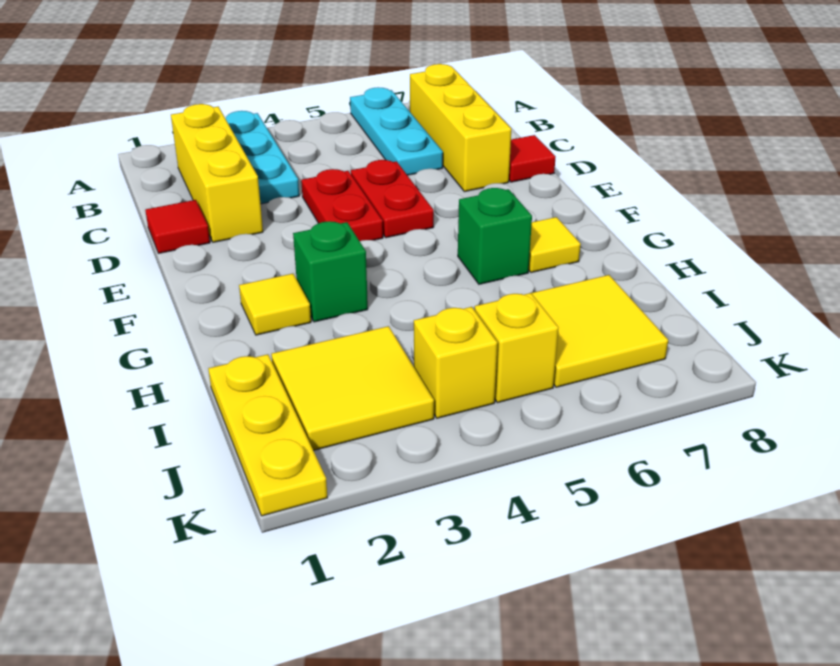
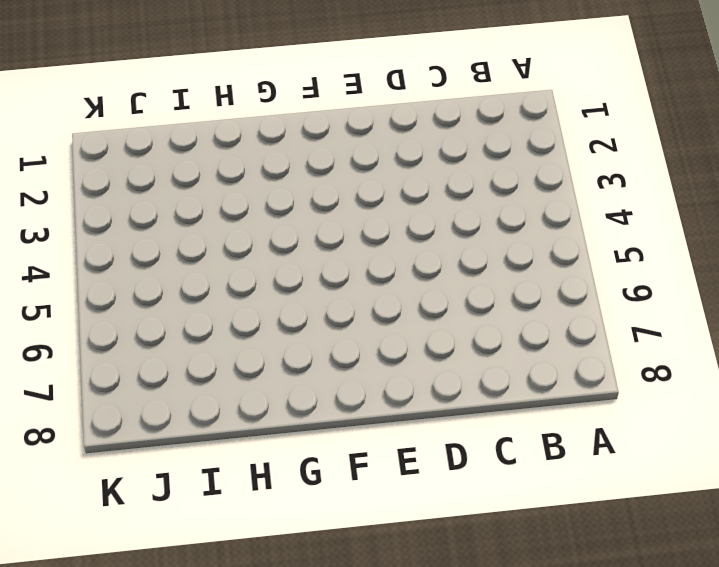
none -> cyan 1x3 plate [226,111,299,204]
none -> cyan 1x3 plate [350,87,443,175]
none -> yellow 1x3 brick [171,104,263,242]

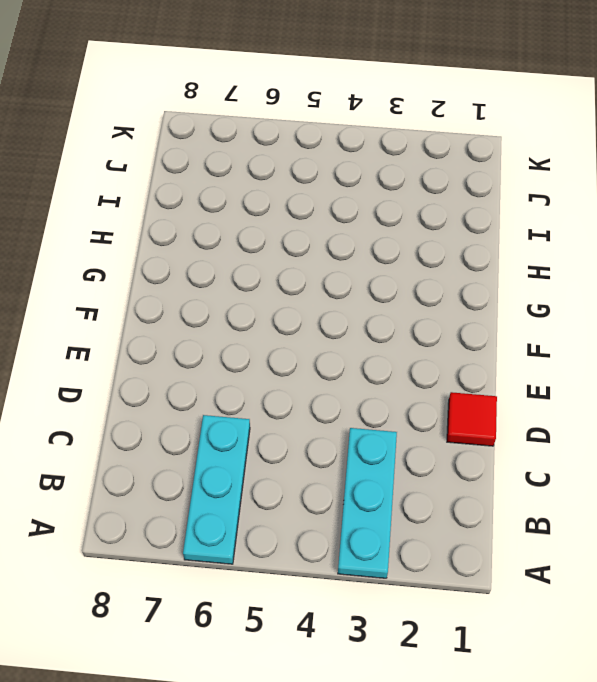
none -> yellow 1x3 brick [171,104,263,242]
none -> yellow 1x3 brick [410,64,511,192]
none -> red 1x2 plate [301,169,383,241]

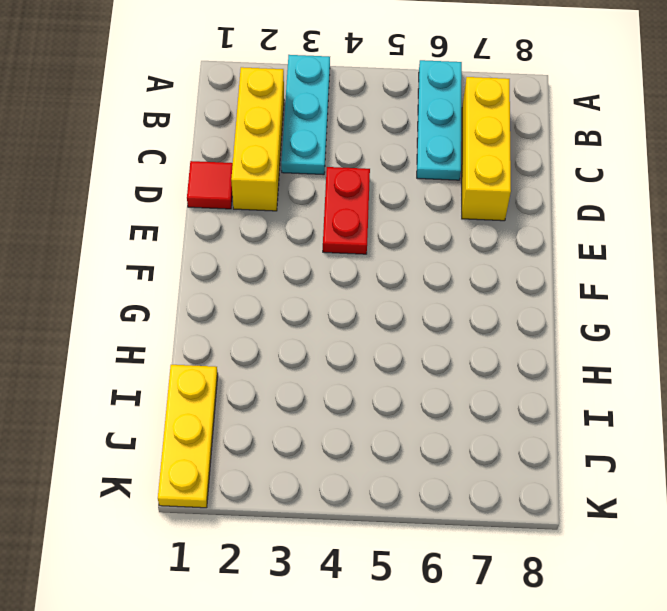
none -> red 1x2 plate [351,160,434,238]
none -> red 1x1 tile [509,135,556,182]
none -> yellow 1x1 tile [239,274,311,335]

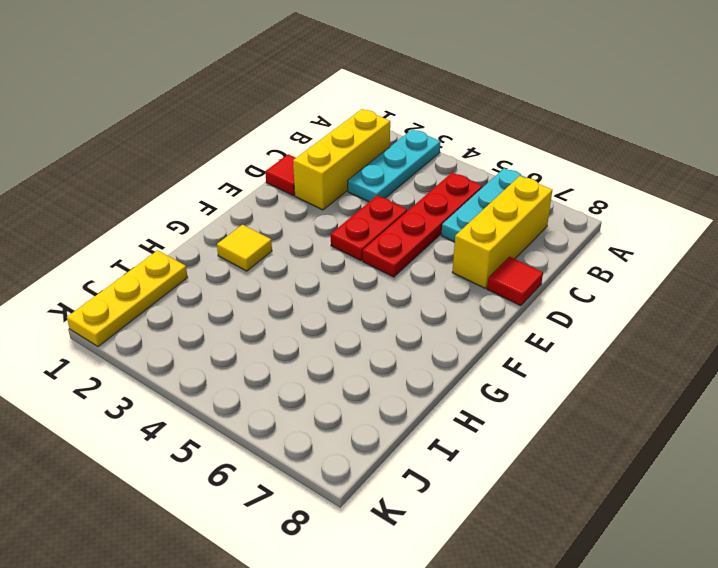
red 1x4 plate [363,173,482,277] -> red 1x2 plate [351,160,434,238]
none -> green 1x1 brick [293,221,368,322]
none -> green 1x1 brick [458,188,532,284]
none -> yellow 1x1 tile [529,217,581,273]

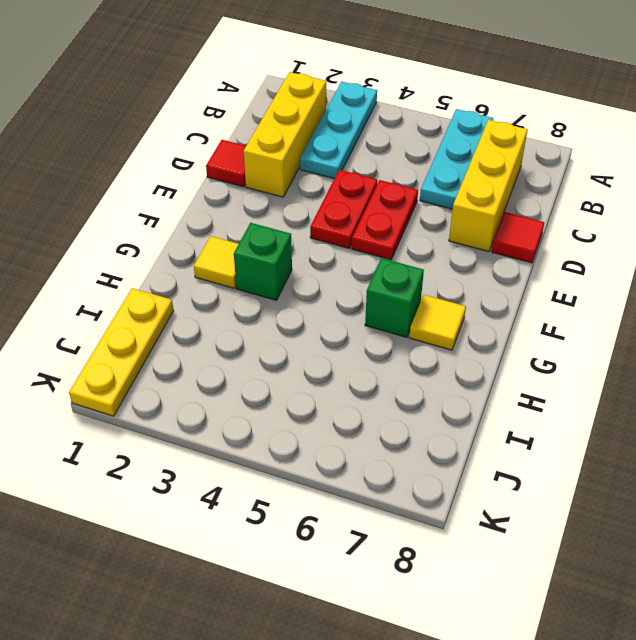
none -> yellow 2x2 tile [271,326,434,451]
none -> yellow 2x2 tile [532,275,668,387]
none -> yellow 1x1 brick [414,307,498,418]

